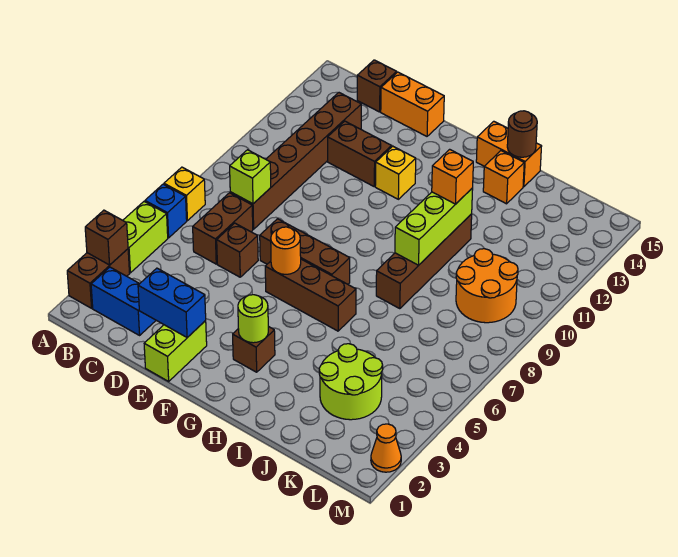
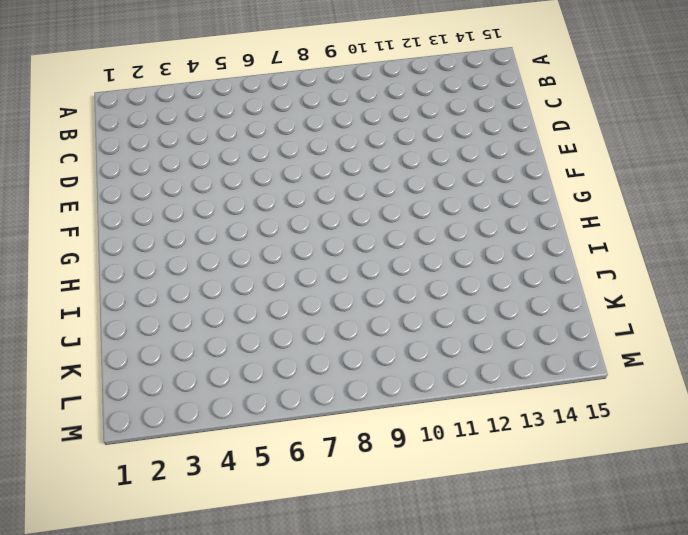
none -> brown 1x2 brick [67,249,130,308]
none -> lime 1x2 brick [123,202,168,273]
none -> blue 1x1 brick [145,184,187,238]
none -> yellow 1x1 brick [164,167,205,221]

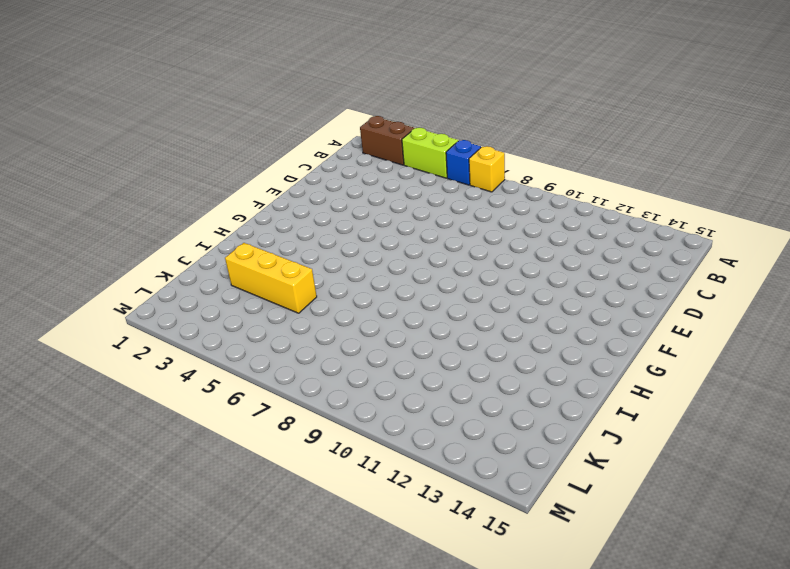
yellow 1x3 brick [225,243,317,313] -> lime 2x2 round brick [319,344,383,420]
none -> blue 1x2 brick [91,267,156,335]
none -> brown 1x2 brick [193,193,253,264]
none -> brown 1x6 brick [230,93,361,229]
none -> brown 1x1 brick [357,60,397,112]

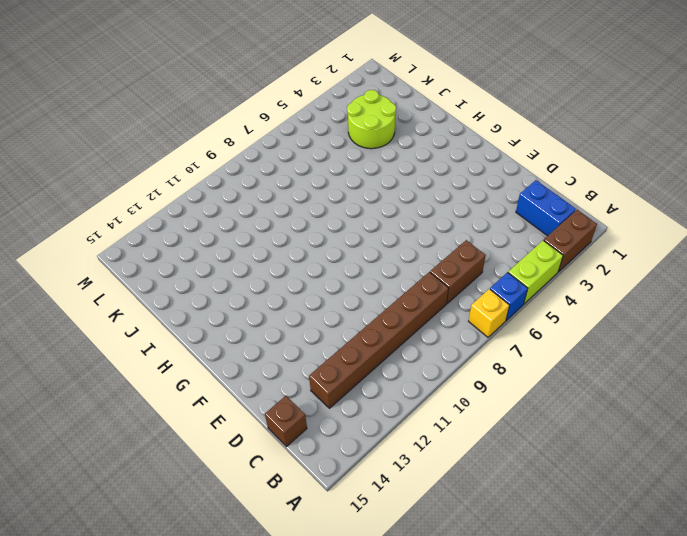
none -> brown 1x1 brick [217,223,258,277]
none -> brown 1x2 brick [328,121,392,186]
none -> orange 1x2 brick [381,72,444,136]
none -> lime 1x2 brick [144,321,207,381]

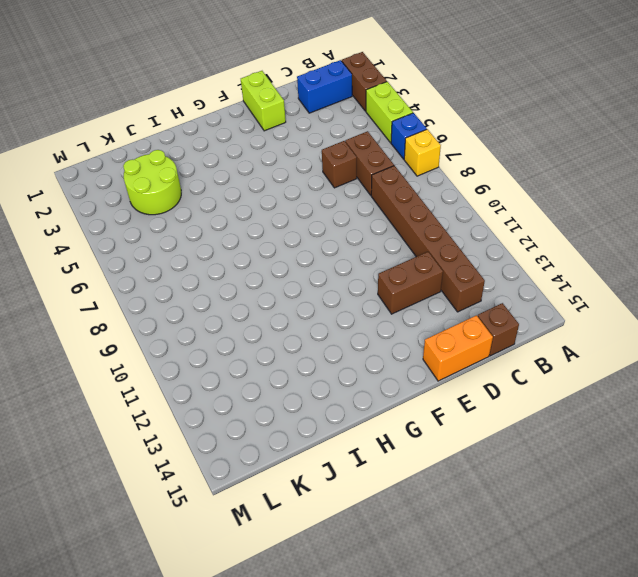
none -> brown 1x3 brick [260,219,350,284]
none -> brown 1x3 brick [265,259,356,331]
none -> yellow 1x1 brick [375,146,416,199]
none -> brown 1x1 brick [233,326,275,372]

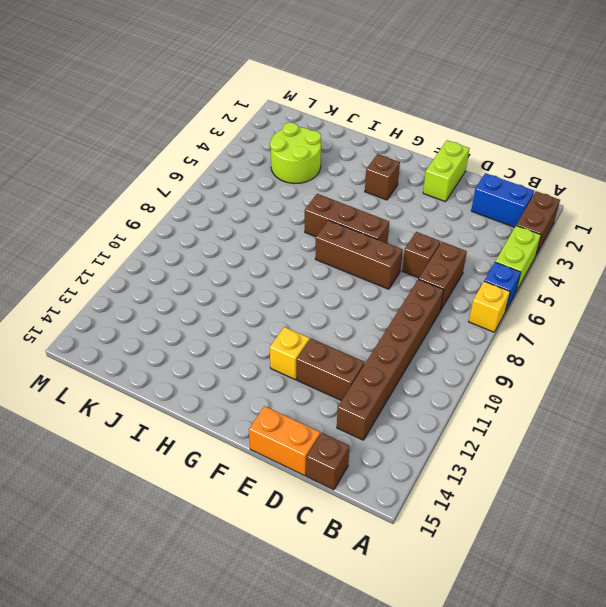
none -> orange 1x2 brick [476,121,542,187]
none -> brown 1x4 brick [376,214,472,309]
none -> orange 1x1 brick [483,151,524,204]
none -> orange 2x2 round brick [456,249,518,323]

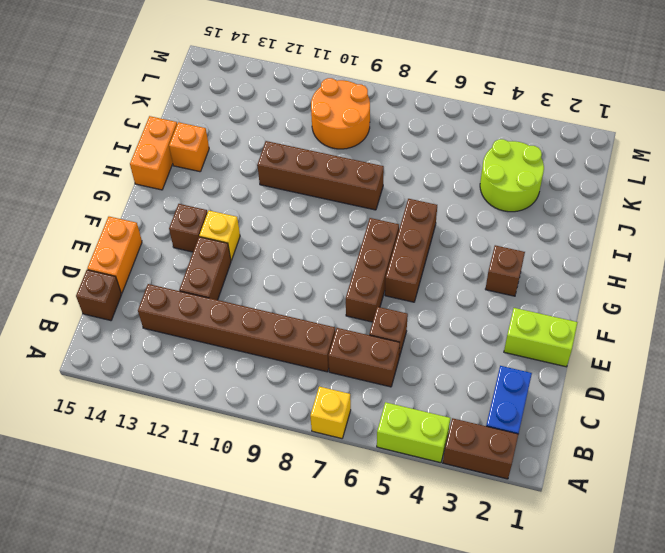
brown 1x1 brick [169,204,208,252] -> brown 1x1 brick moved to [85,210,128,265]
none -> blue 1x1 brick [145,184,187,238]
none -> orange 1x1 cone [371,424,401,472]
none -> lime 1x1 brick [230,150,271,204]
none -> blue 1x2 brick [138,268,206,337]

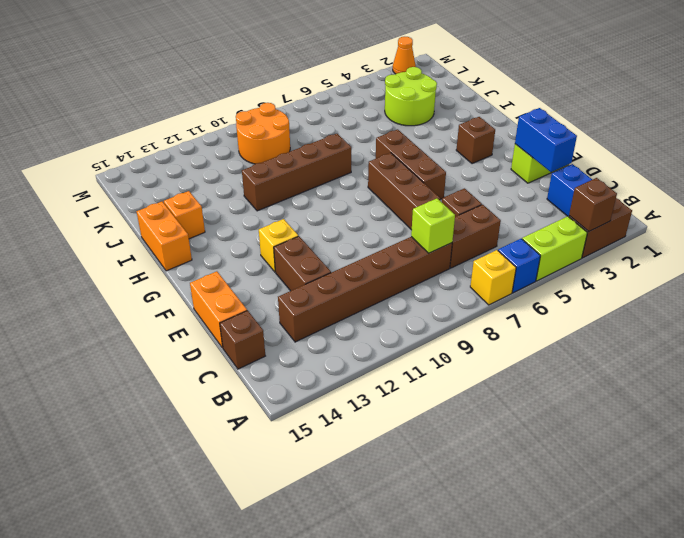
none -> orange 1x1 round brick [271,227,301,274]
none -> lime 1x1 round brick [238,295,268,343]
none -> lime 1x3 brick [395,188,473,265]
none -> brown 1x1 round brick [507,111,537,157]

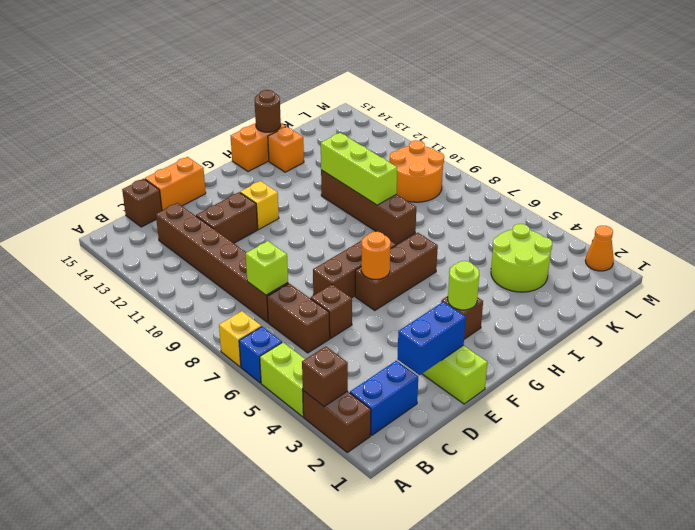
none -> orange 1x1 brick [432,149,473,204]

